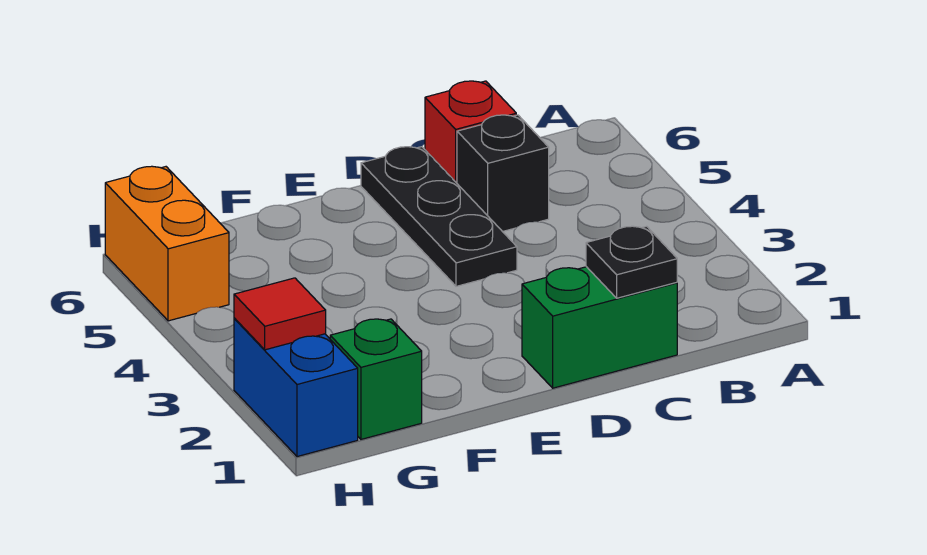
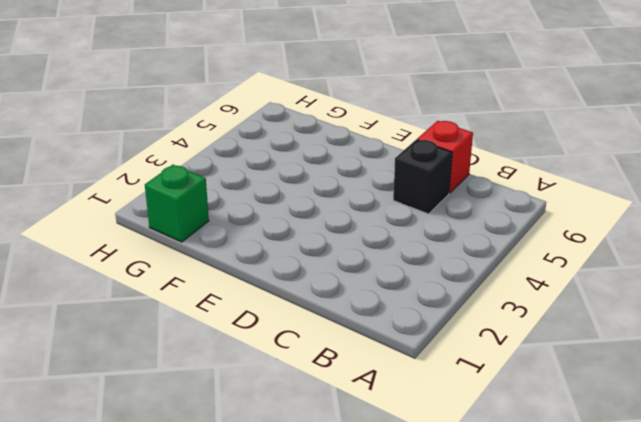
none -> green 1x2 brick [522,267,677,388]
none -> black 1x3 plate [361,147,517,286]

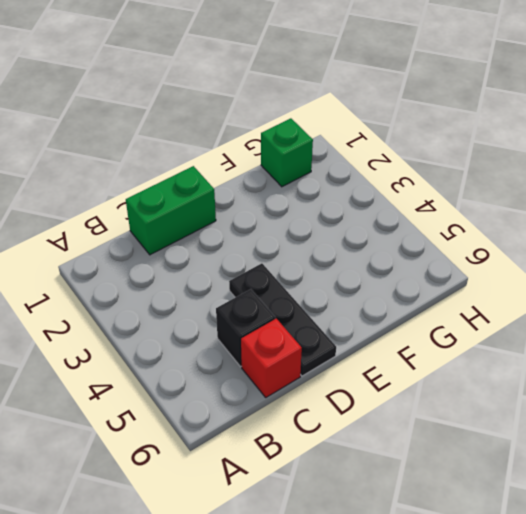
none -> blue 1x2 brick [234,318,358,457]
none -> orange 1x2 brick [105,166,229,321]

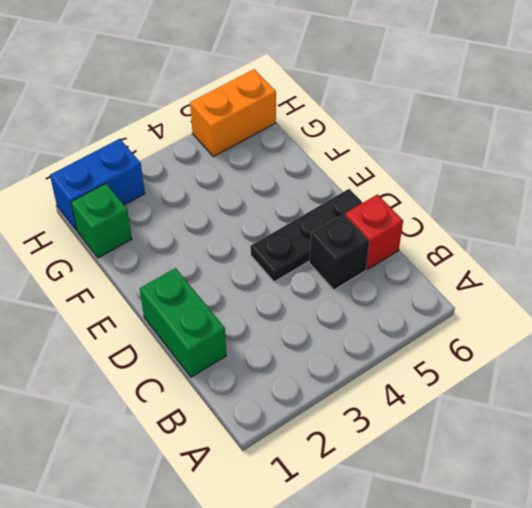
none -> black 1x1 plate [586,226,677,298]
none -> red 1x1 tile [234,278,326,350]

